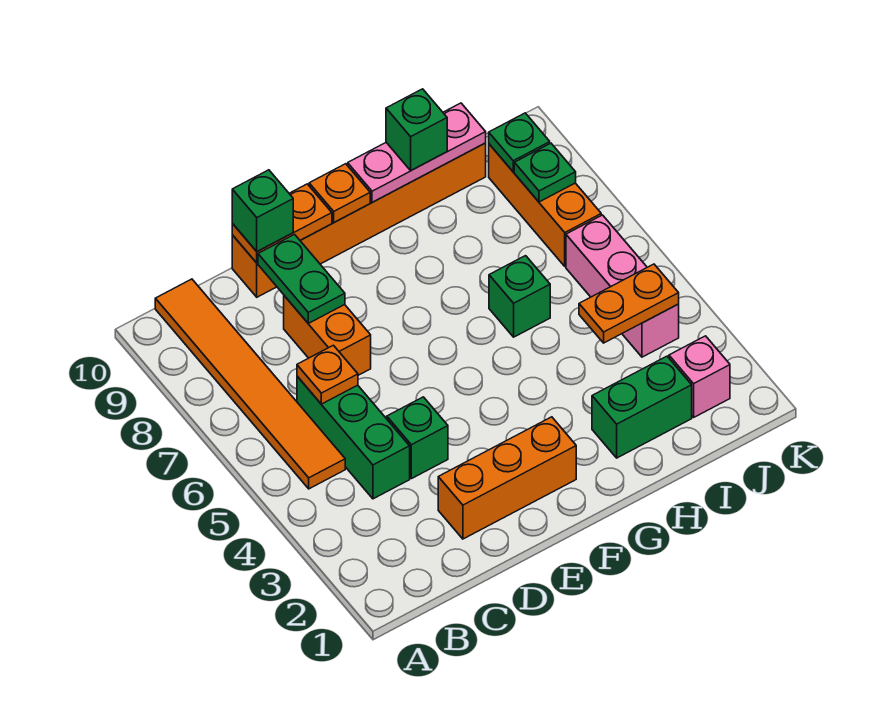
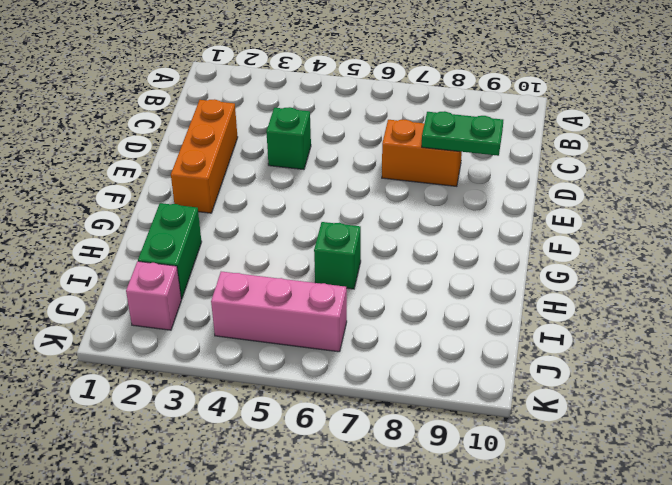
none -> orange 1x6 tile [155,279,345,489]
none -> green 1x3 brick [297,376,410,499]
none -> orange 1x6 brick [232,143,486,297]

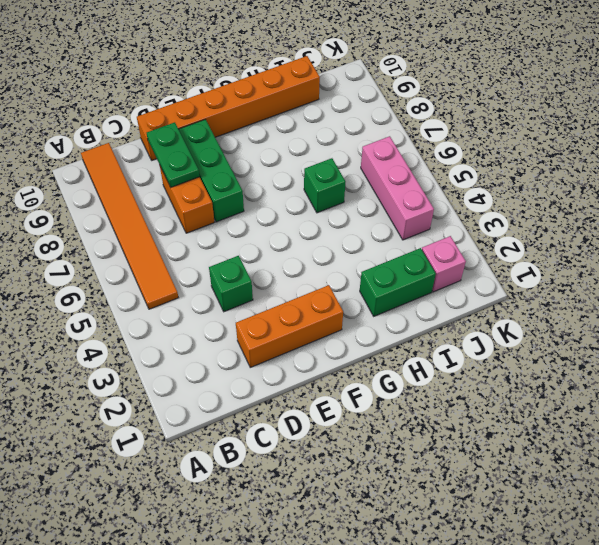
green 1x3 brick [179,119,244,222] -> green 1x3 brick moved to [297,376,410,499]
none -> orange 1x3 brick [489,144,601,266]
none -> orange 1x1 plate [297,345,358,404]
none -> orange 1x2 plate [232,184,332,263]

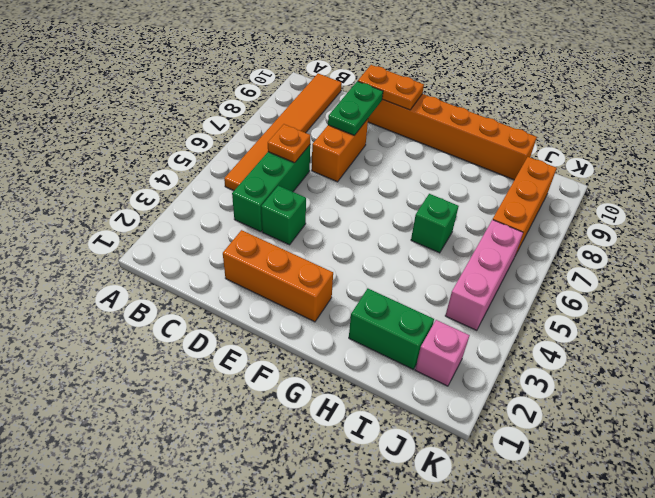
none -> orange 1x1 plate [309,164,370,222]
none -> pink 1x3 plate [348,103,486,202]
none -> orange 1x2 plate [579,264,679,343]

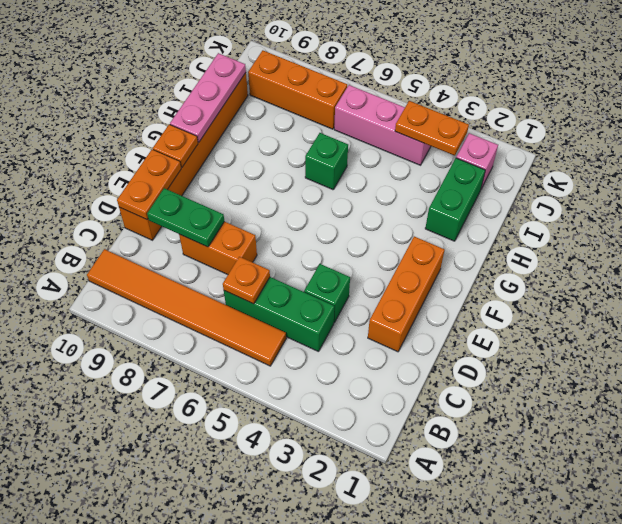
orange 1x2 plate [395,101,469,156] -> orange 1x2 plate turned to [579,264,679,343]
none -> green 1x1 plate [514,143,576,202]
none -> green 1x1 plate [489,113,550,172]
none -> green 1x1 brick [232,170,293,252]

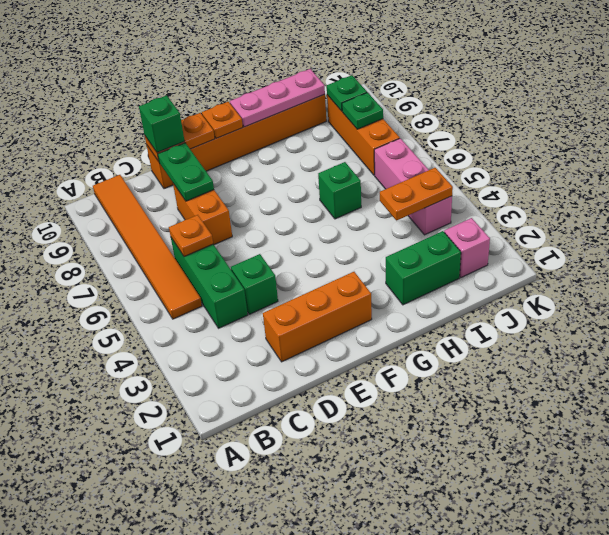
none -> green 1x1 brick [386,89,447,170]

